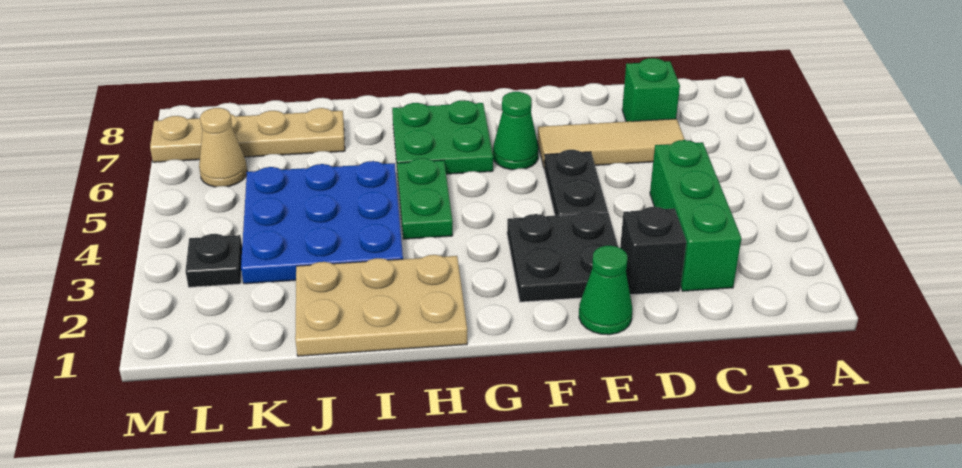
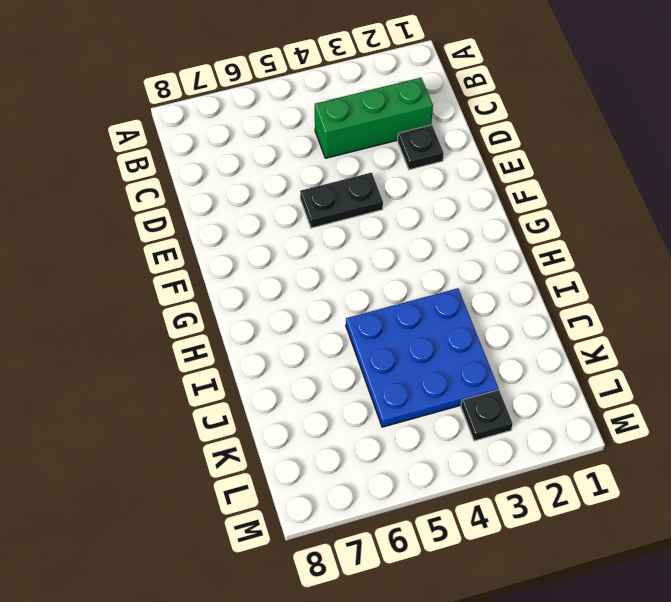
black 1x1 plate [398,125,444,170] -> black 1x1 brick [620,207,686,295]
none -> tan 1x3 tile [538,119,685,167]
none -> green 1x1 brick [622,58,680,122]
none -> green 1x1 cone [579,246,632,335]

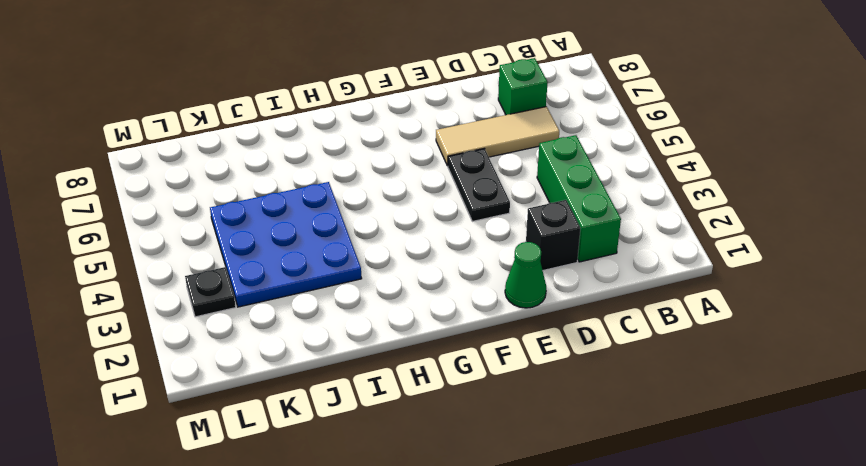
none -> black 2x2 plate [507,211,618,302]
none -> green 1x1 cone [493,92,539,170]
none -> green 2x2 plate [392,100,493,174]

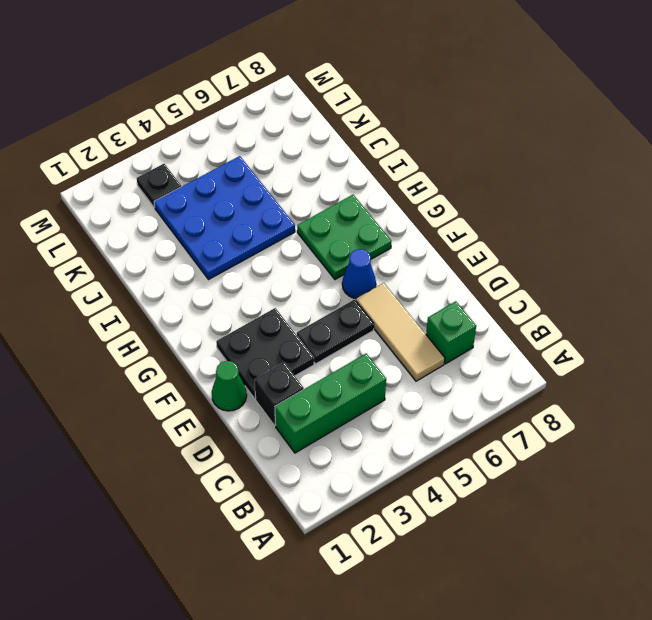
blue 1x1 cone [342,249,376,299] -> green 1x1 cone [493,92,539,170]
none -> tan 2x3 plate [295,255,467,356]
none -> green 1x2 plate [397,158,453,239]
none -> tan 1x4 plate [150,108,345,162]

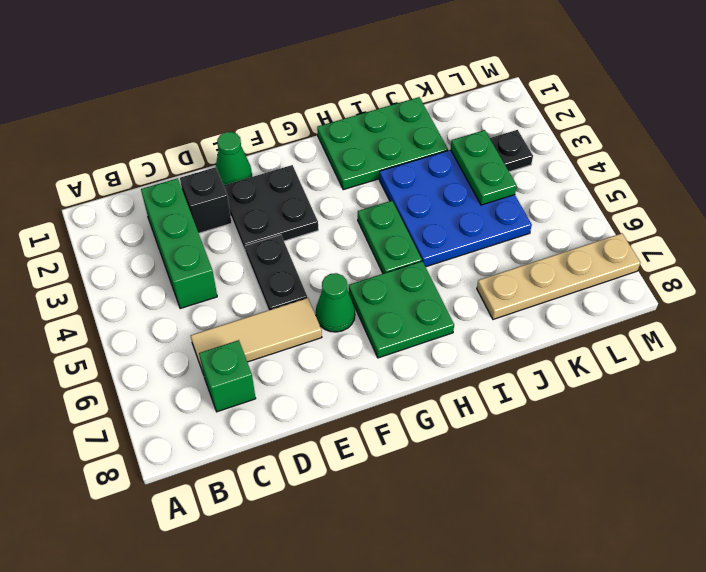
green 2x3 plate [317,97,448,190] -> tan 2x3 plate [295,255,467,356]
green 1x2 plate [450,130,517,205] -> none
none -> tan 1x1 cone [199,108,247,187]

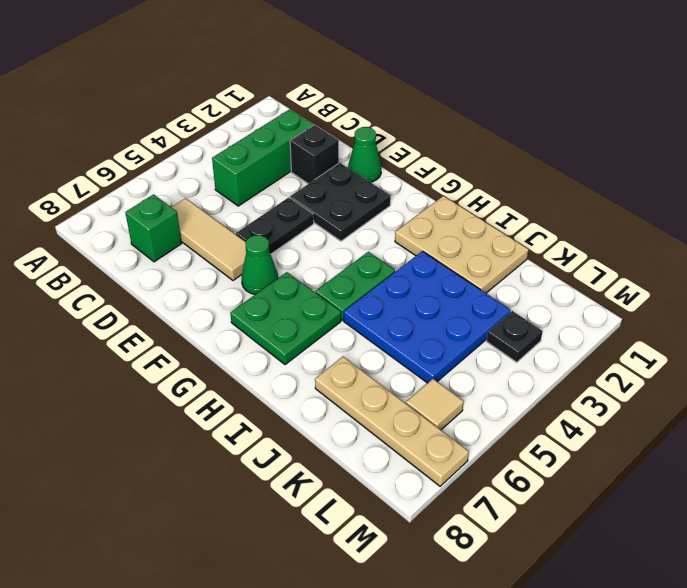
tan 1x1 tile [406,379,464,430] -> tan 1x1 cone [199,108,247,187]

